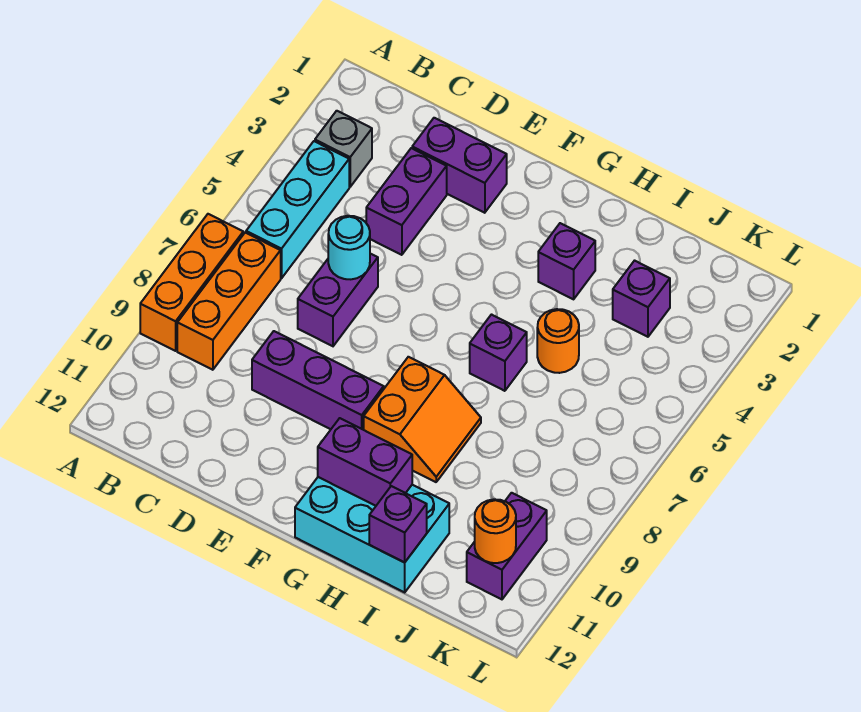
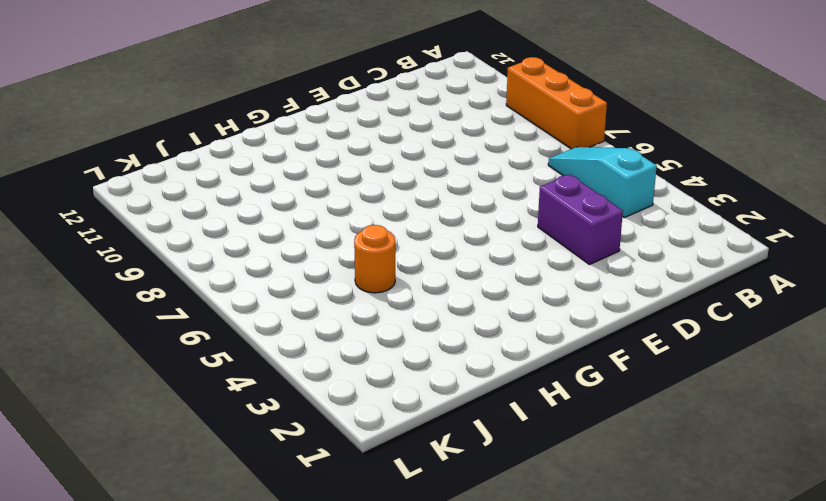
cyan 1x3 slope [548,147,657,218] -> cyan 1x3 brick [246,141,349,278]
none -> grey 1x1 brick [315,111,372,187]
none -> orange 1x3 brick [177,233,281,370]
none -> purple 1x2 brick [412,118,507,213]

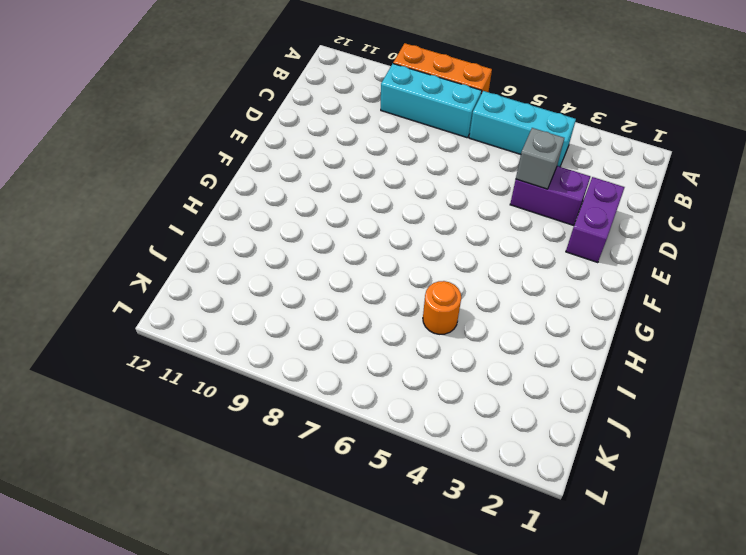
cyan 1x3 brick [381,64,482,138] -> orange 1x3 brick [177,233,281,370]
grey 1x1 brick [516,128,564,189] -> grey 1x1 brick moved to [315,111,372,187]
none -> purple 1x2 brick [298,254,378,346]
none -> purple 1x3 brick [252,331,384,430]
none -> orange 2x2 slope [364,357,481,482]

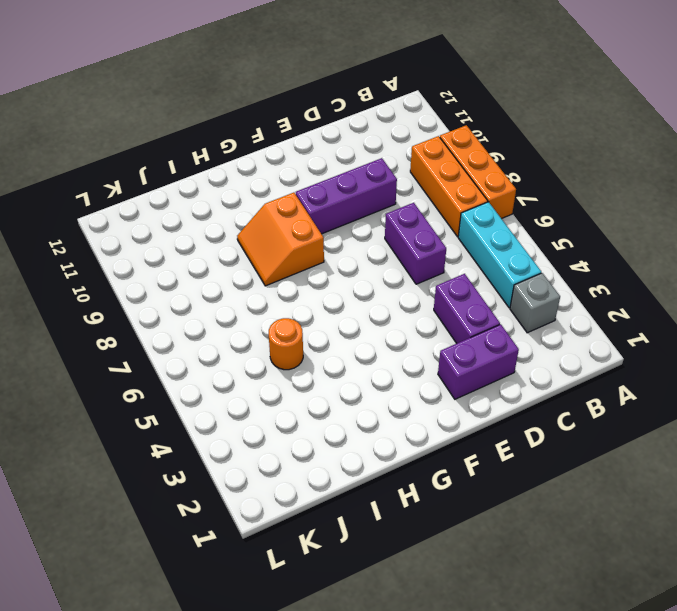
none -> cyan 2x3 brick [295,477,449,592]
none -> purple 1x1 brick [538,223,595,299]
none -> purple 1x1 brick [470,315,527,391]

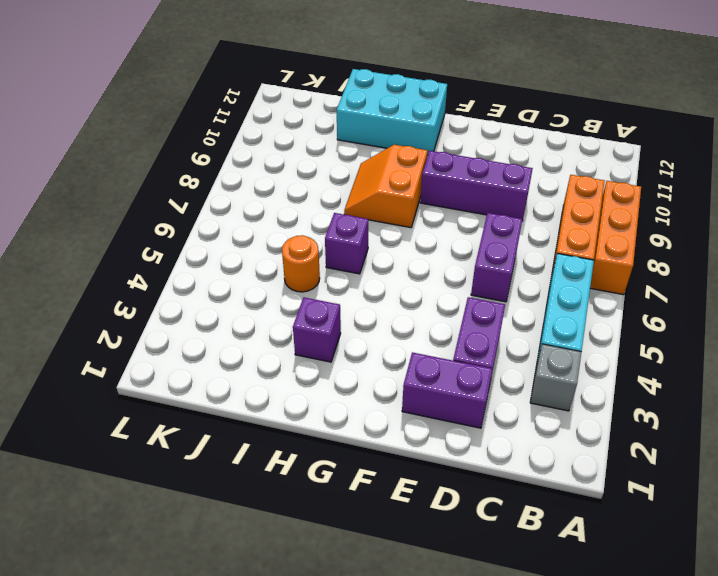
none -> purple 1x1 brick [613,261,670,337]
none -> purple 1x2 brick [467,493,547,599]
none -> cyan 1x1 round brick [328,216,370,279]

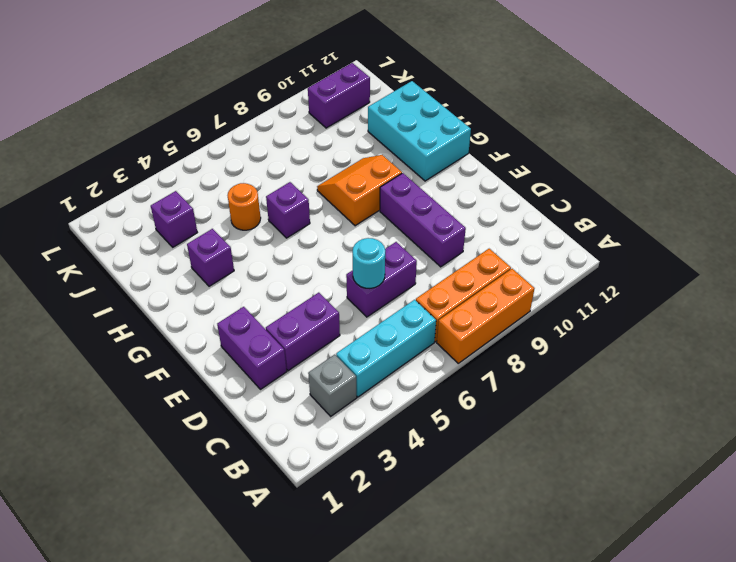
none -> purple 1x2 brick [318,418,412,506]
none -> purple 1x1 brick [369,486,427,562]
none -> orange 1x1 round brick [475,499,516,563]

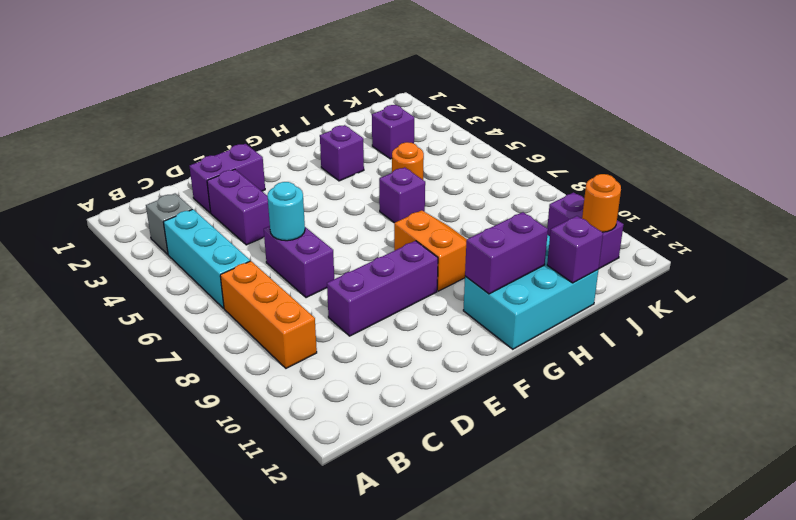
none -> orange 1x3 brick [140,214,243,351]

